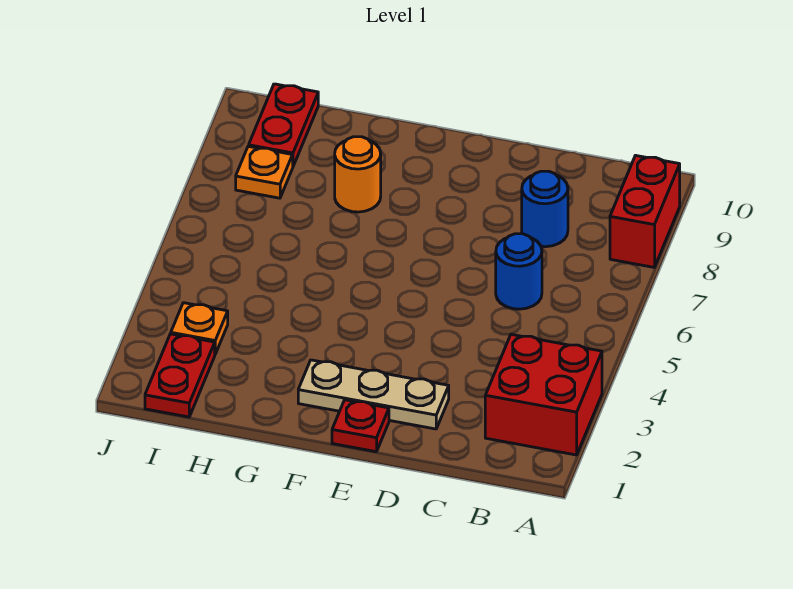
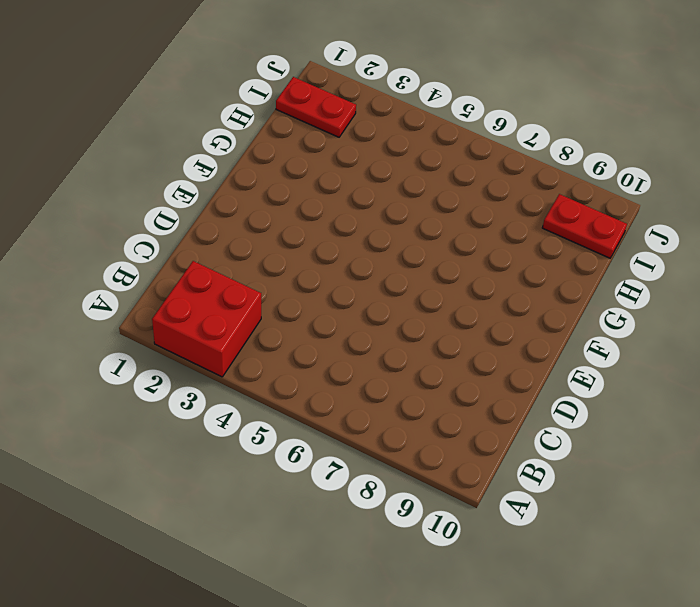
none -> red 1x2 brick [610,155,680,267]
none -> blue 1x1 round brick [496,234,542,309]

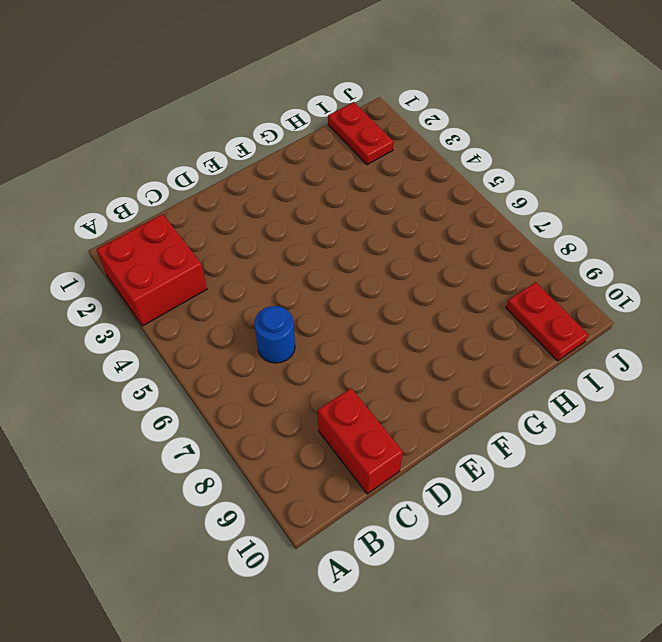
red 1x2 brick [318,388,403,494] -> red 1x2 brick moved to [610,155,680,267]
none -> blue 1x1 round brick [522,171,568,247]
none -> tan 1x3 plate [298,360,449,429]

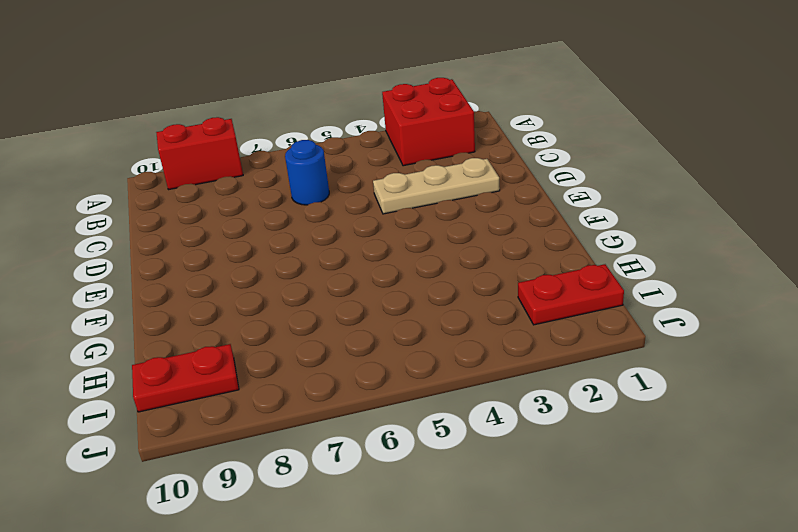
tan 1x3 plate [373,158,500,214] -> tan 1x3 plate turned to [298,360,449,429]
none -> blue 1x1 round brick [522,171,568,247]
none -> red 1x1 plate [332,400,389,452]

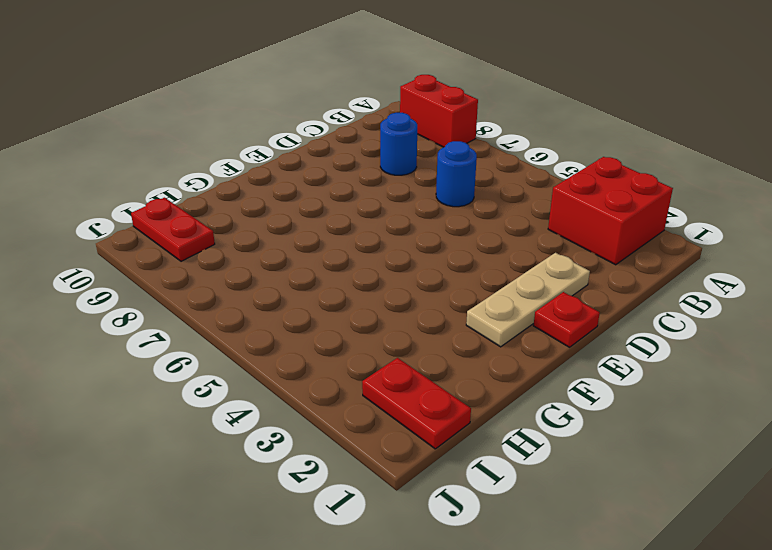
none -> orange 1x1 round brick [335,137,381,212]
none -> orange 1x1 plate [171,303,228,354]

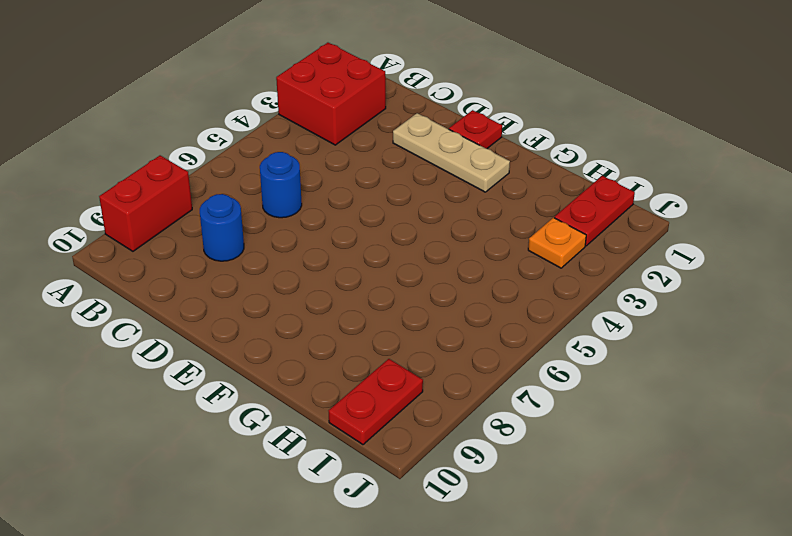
none -> orange 1x1 round brick [335,137,381,212]
none -> orange 1x1 plate [236,146,293,198]

